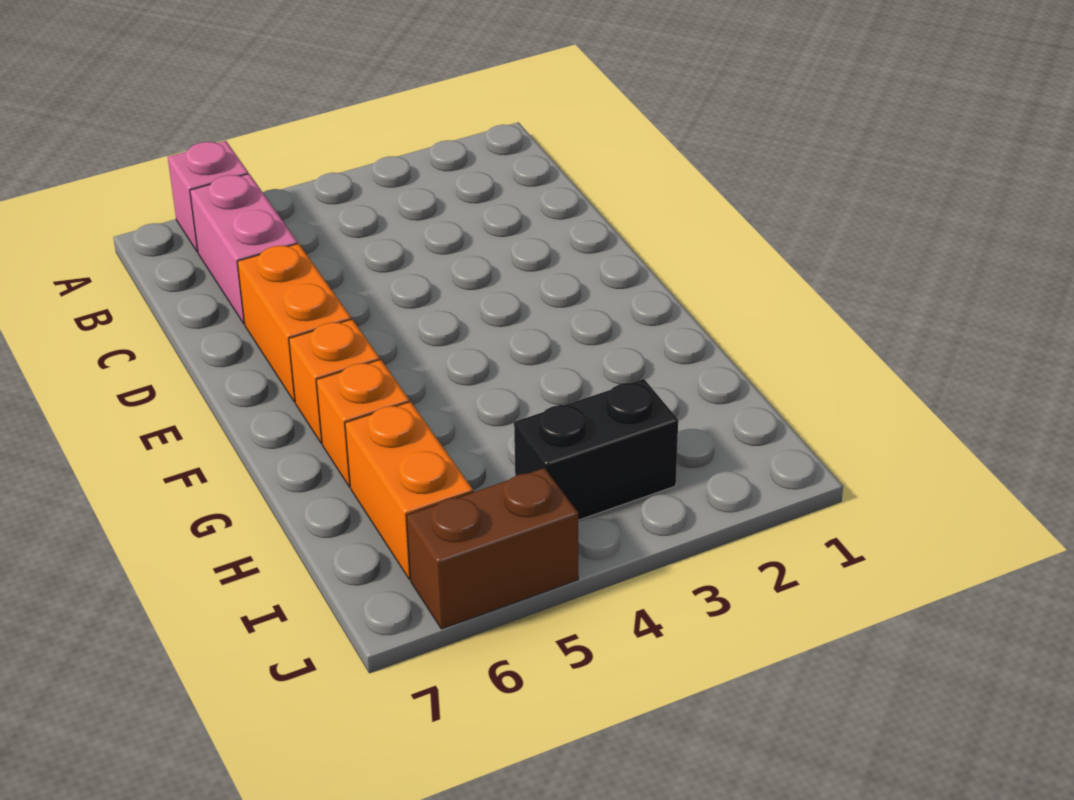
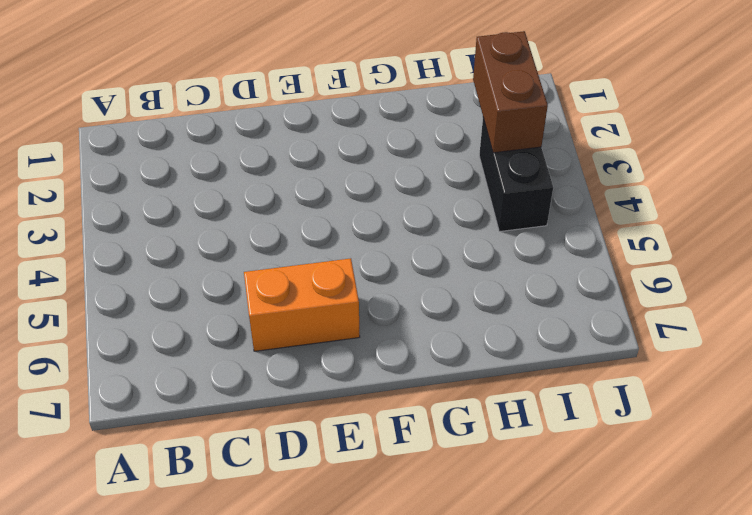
brown 1x2 brick [473,31,548,153] -> brown 1x2 brick moved to [406,468,578,629]
none -> pink 1x1 brick [168,141,248,252]
none -> pink 1x2 brick [190,174,298,324]

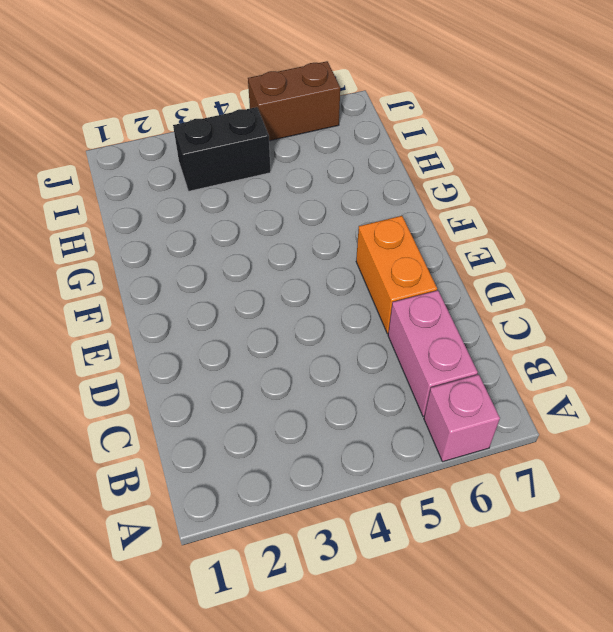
none -> orange 1x1 brick [289,319,380,444]
none -> orange 1x1 brick [316,360,409,487]

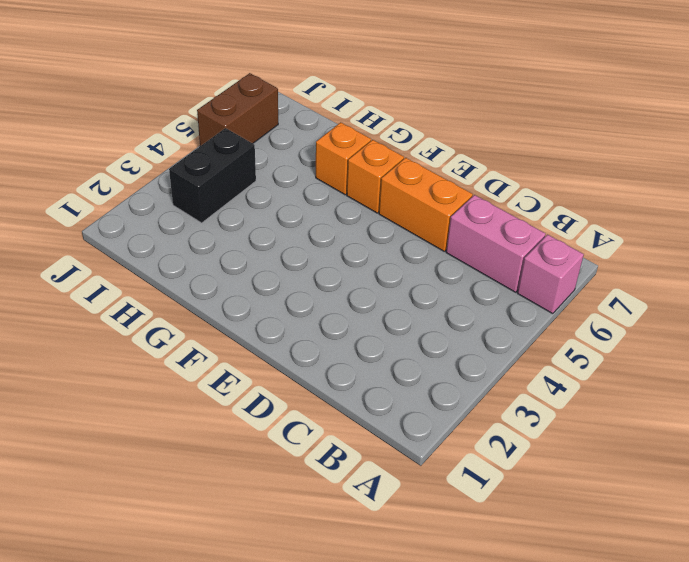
none -> orange 1x2 brick [345,402,473,579]

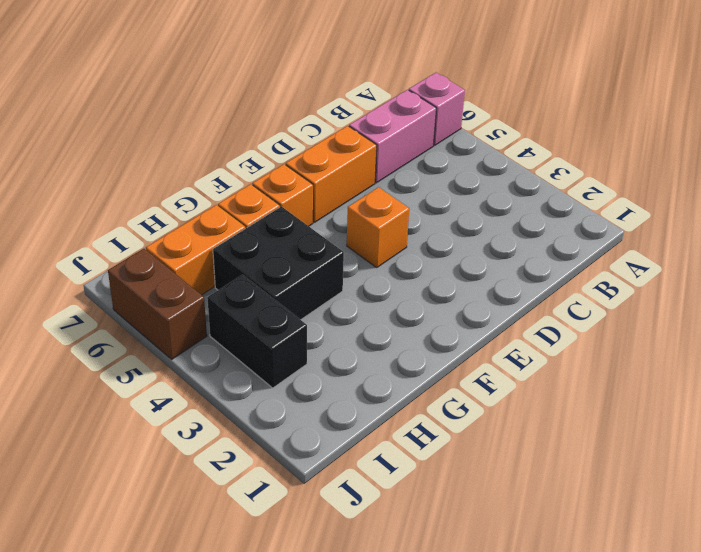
orange 1x1 brick [347,187,409,267] -> none
black 2x2 brick [213,206,344,320] -> none

